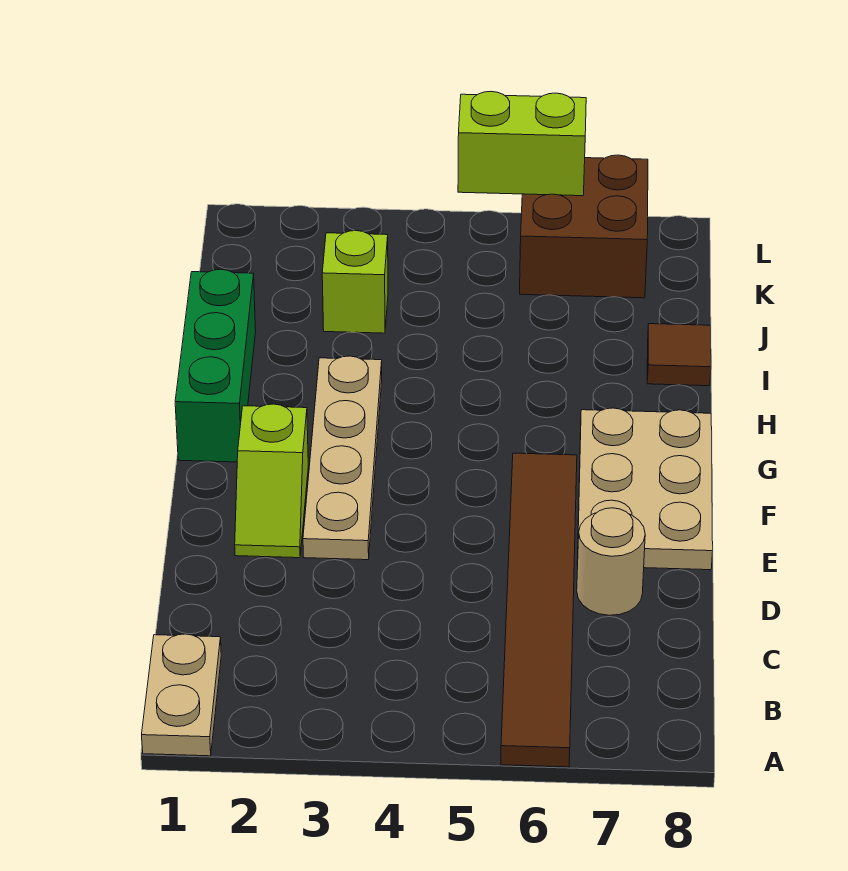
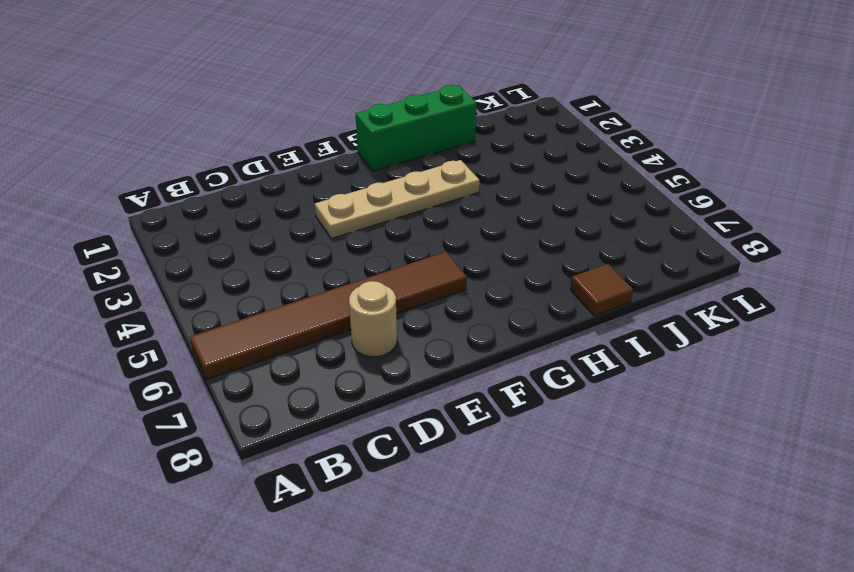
none -> tan 1x2 plate [142,634,221,756]
none -> lime 1x2 slope [235,404,308,558]

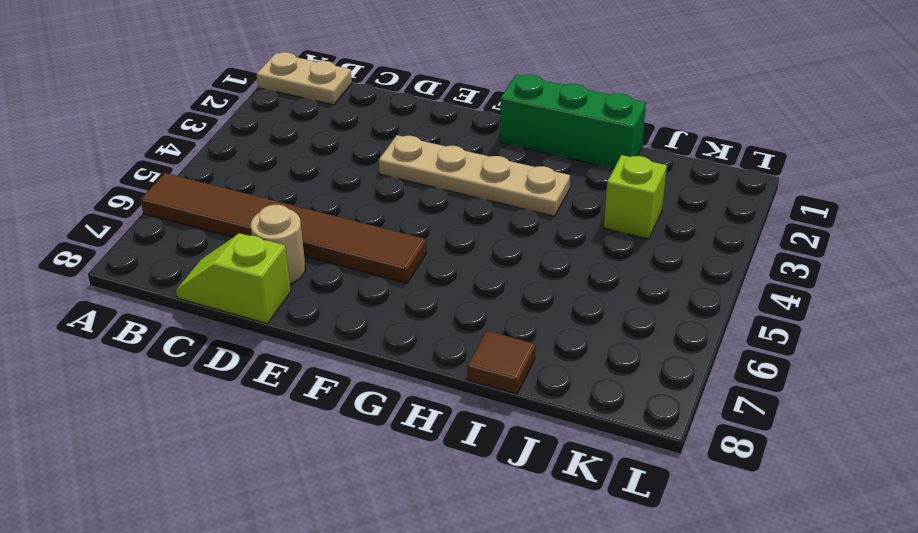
lime 1x2 slope [176,233,291,324] -> lime 1x2 slope moved to [235,404,308,558]
none -> tan 2x3 plate [577,408,713,570]
none -> brown 2x2 brick [520,155,648,298]

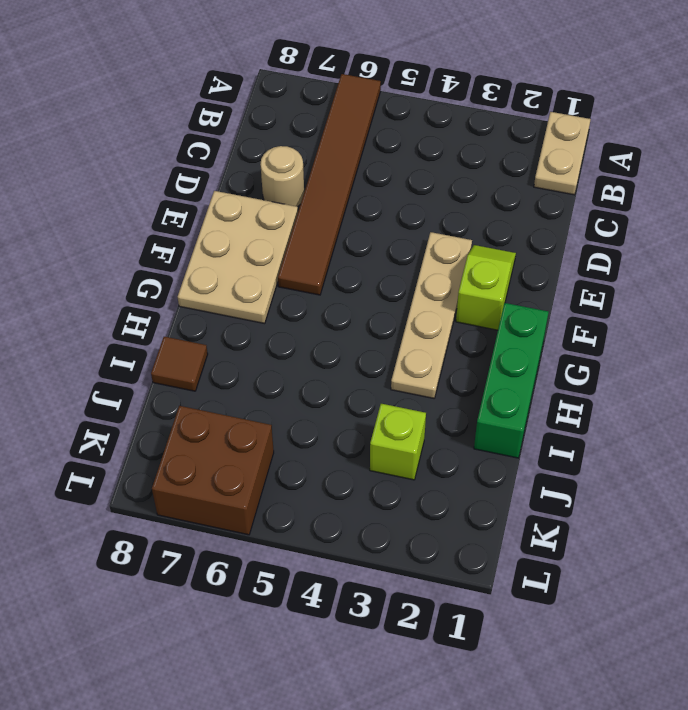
none -> lime 1x2 brick [458,92,586,196]

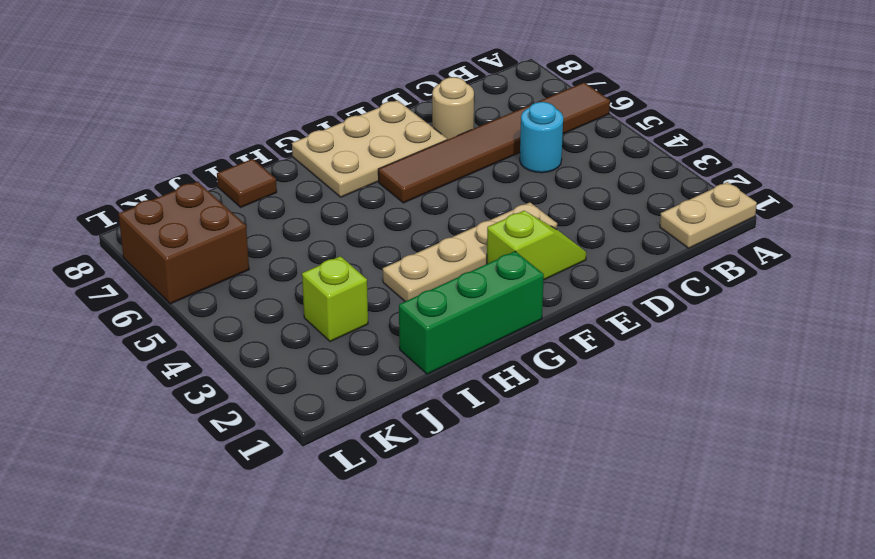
cyan 1x1 round brick [520,102,563,173] -> none
none -> lime 1x2 brick [458,92,586,196]

